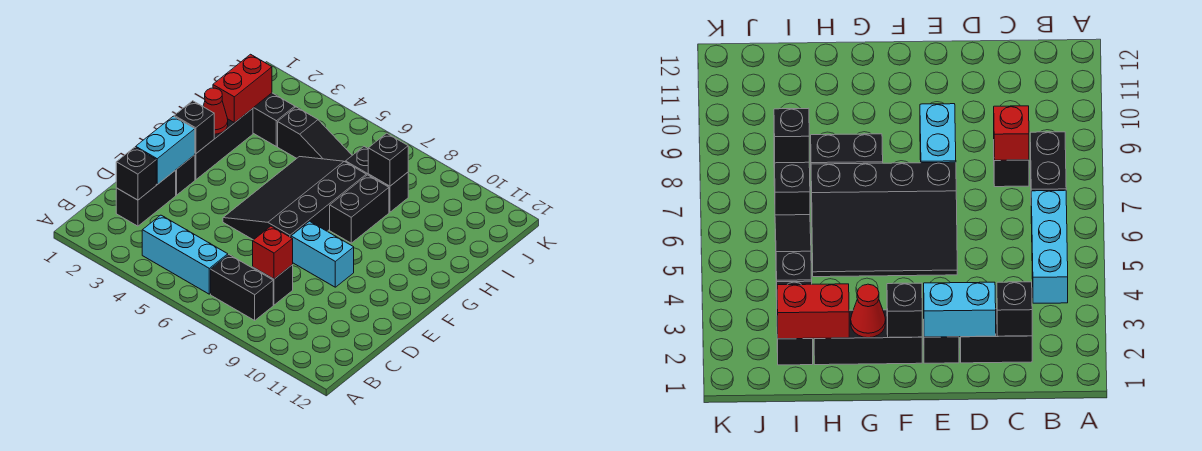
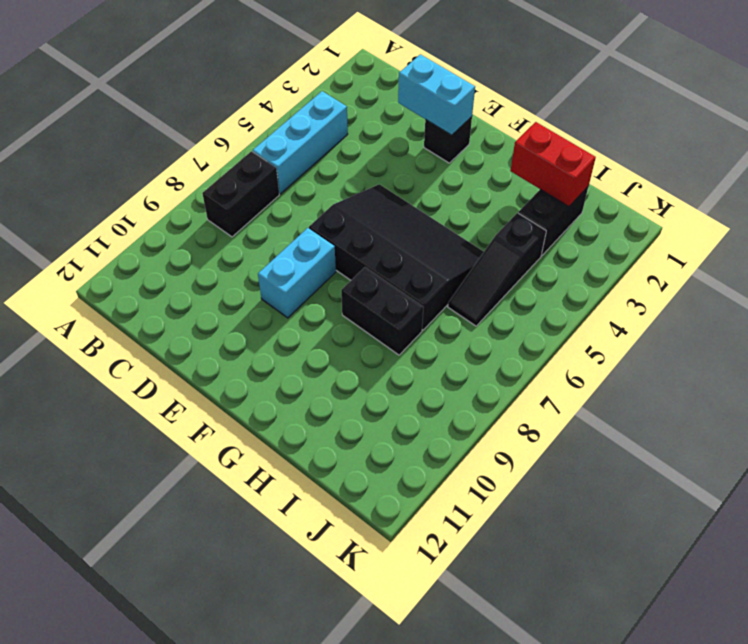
none -> black 1x2 brick [116,171,176,226]
none -> black 1x1 brick [253,265,293,305]
none -> black 1x3 brick [195,108,253,180]

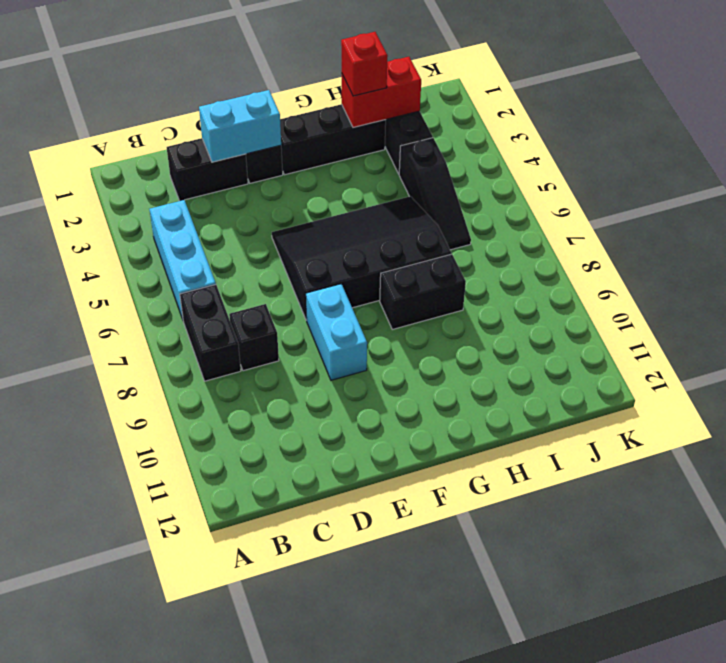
red 1x1 brick [341,32,388,96] -> red 1x1 brick moved to [253,226,293,279]
none -> black 1x2 brick [346,146,408,212]
none -> black 1x1 brick [116,147,156,200]
none -> black 1x1 brick [174,101,214,154]

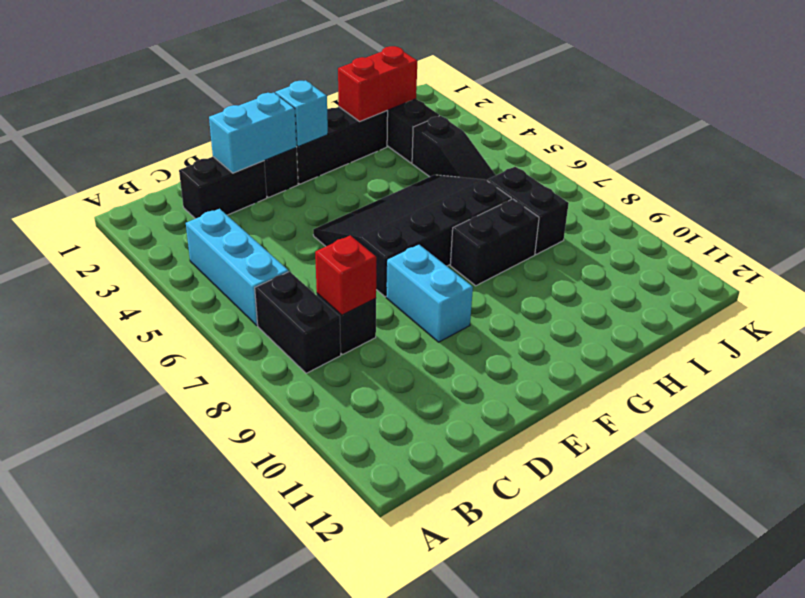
cyan 1x1 brick [275,80,328,147] -> black 1x1 brick [174,101,214,154]
none -> black 1x1 brick [116,147,156,200]
none -> red 1x1 cone [203,88,228,134]
none -> black 1x1 brick [368,133,408,186]

